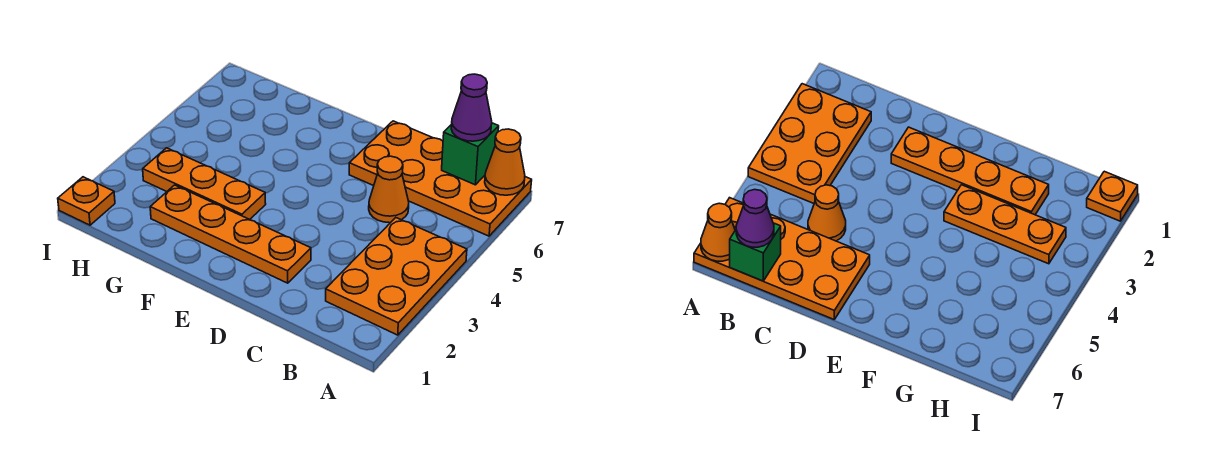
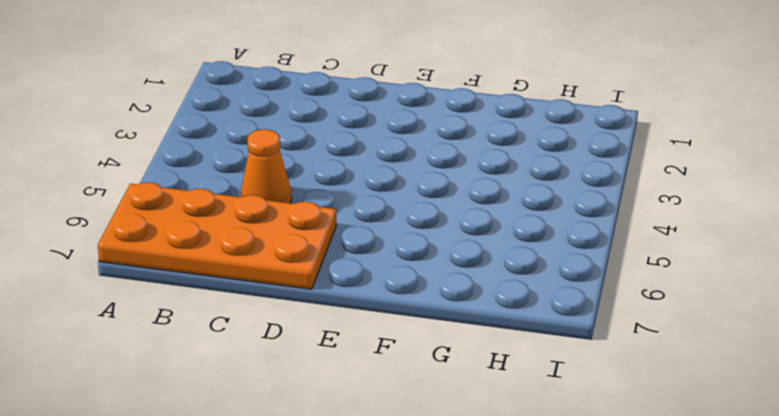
none -> orange 2x3 plate [326,218,467,335]
none -> orange 1x4 plate [150,185,311,283]

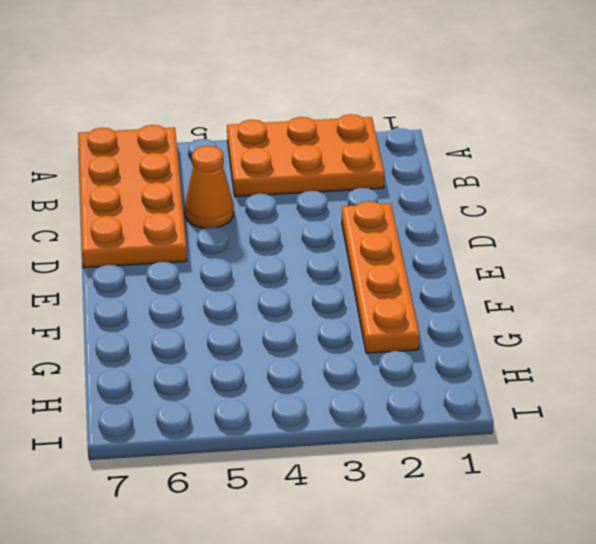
none -> orange 1x3 plate [143,148,266,219]
none -> orange 1x1 plate [58,177,115,225]

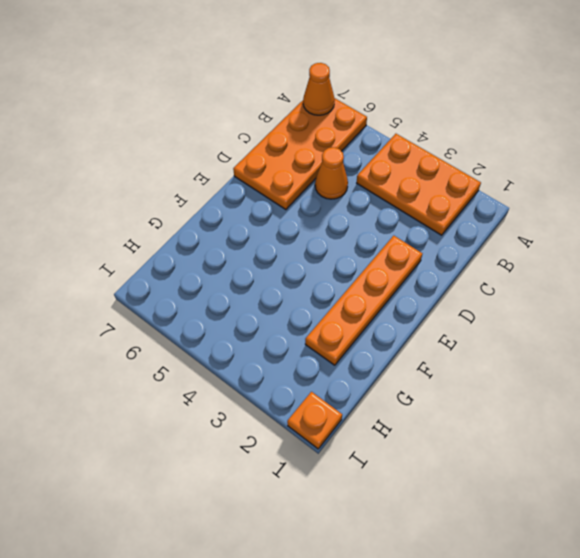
none -> orange 1x3 plate [143,148,266,219]
none -> green 1x1 brick [442,123,499,185]

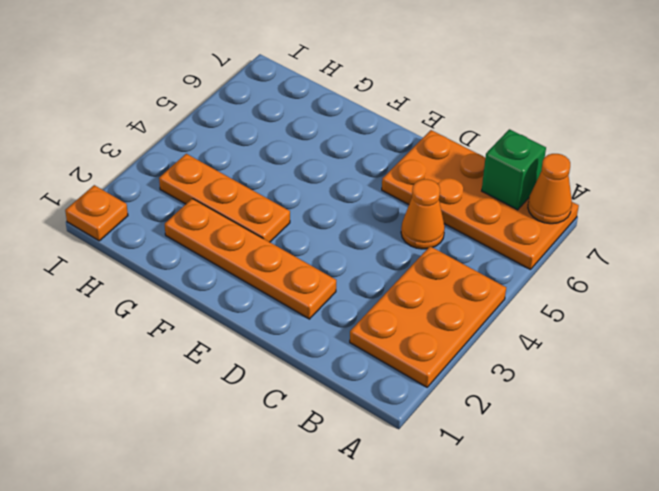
none -> purple 1x1 cone [451,74,492,141]

